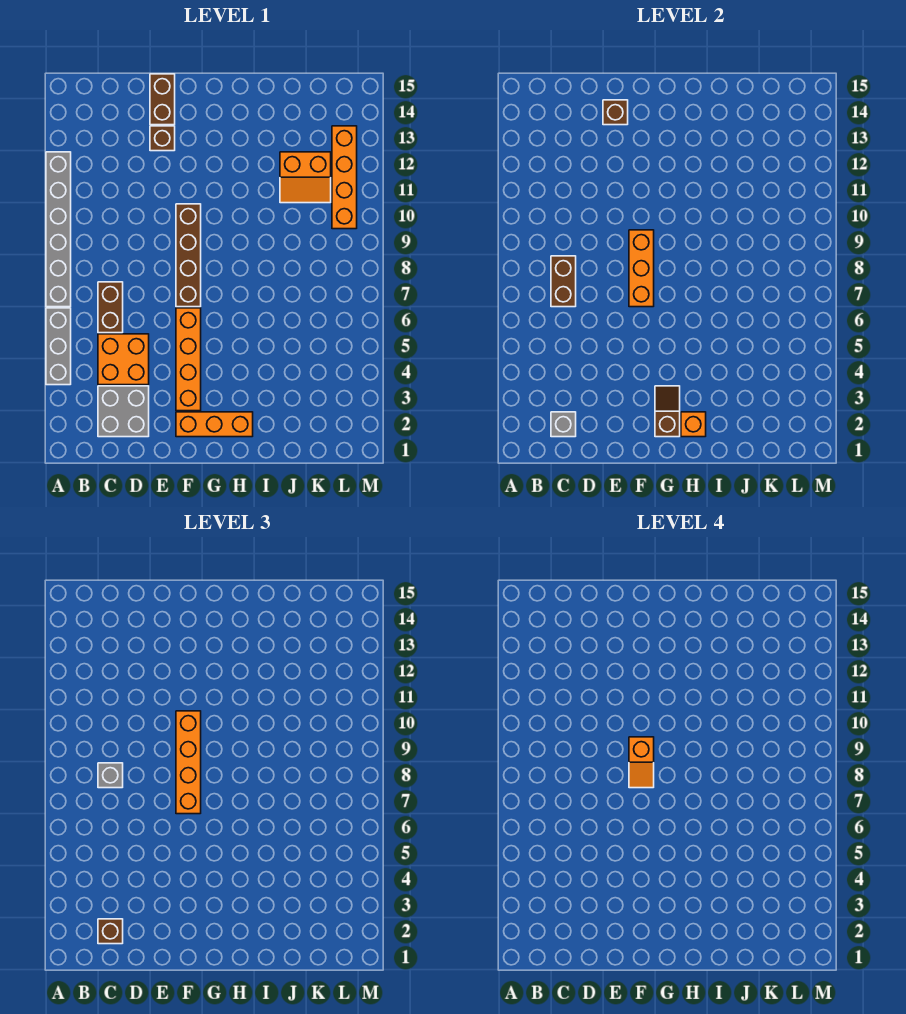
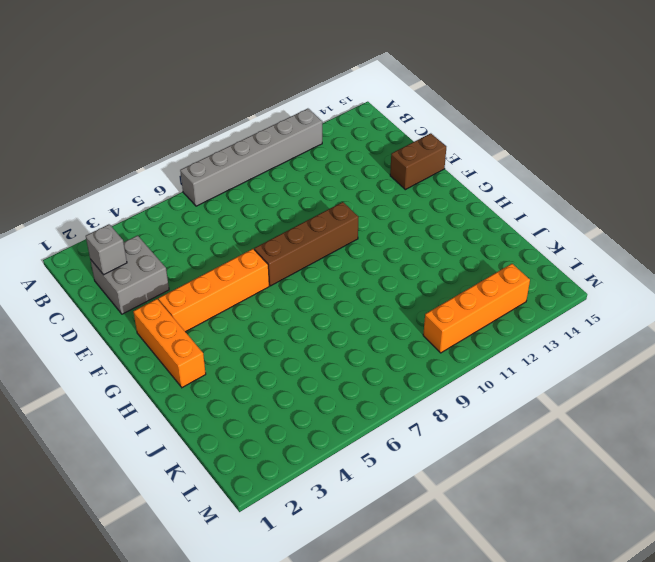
none -> grey 1x3 brick [46,308,71,385]
none -> orange 2x2 brick [98,334,149,385]
none -> brown 1x2 brick [98,282,123,333]

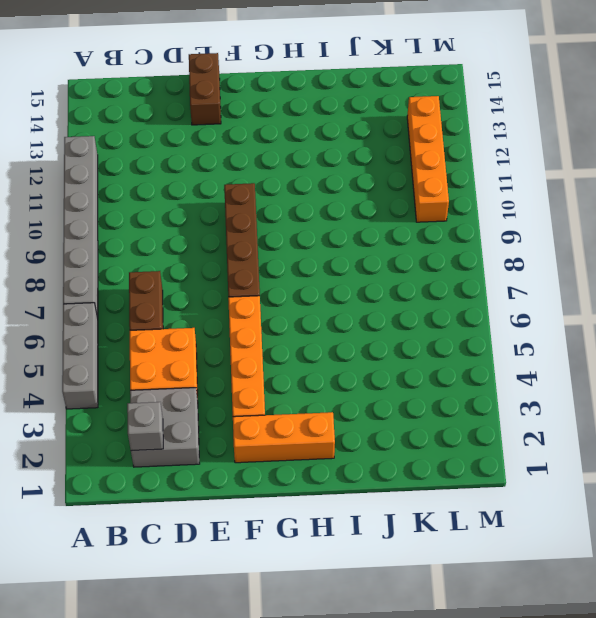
none -> brown 1x1 brick [150,126,175,151]
none -> orange 2x2 slope [280,152,331,203]
none -> brown 1x2 brick [551,256,576,307]

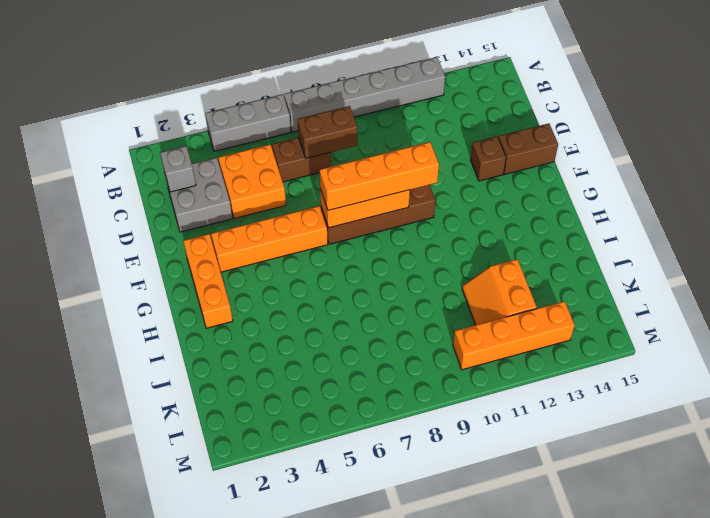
none -> brown 1x1 brick [603,100,628,125]
none -> brown 1x2 slope [655,386,680,437]
none -> orange 1x1 brick [681,412,706,437]

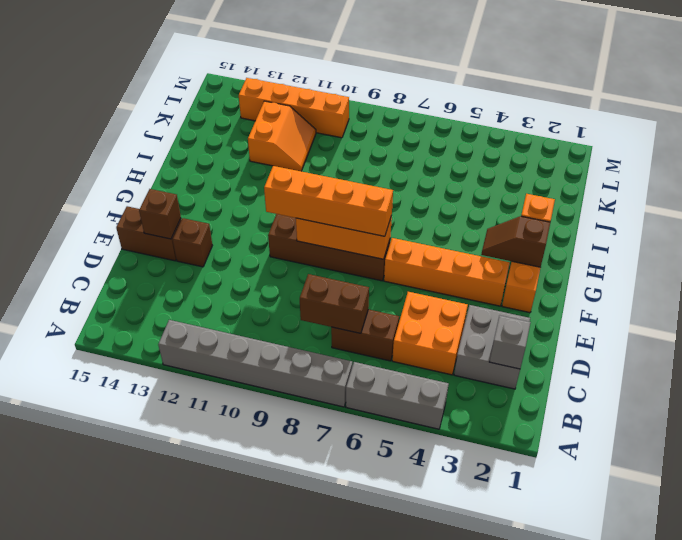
none -> brown 1x1 brick [98,919,123,944]
none -> grey 1x1 brick [98,763,123,788]
none -> orange 1x2 slope [629,737,654,788]

